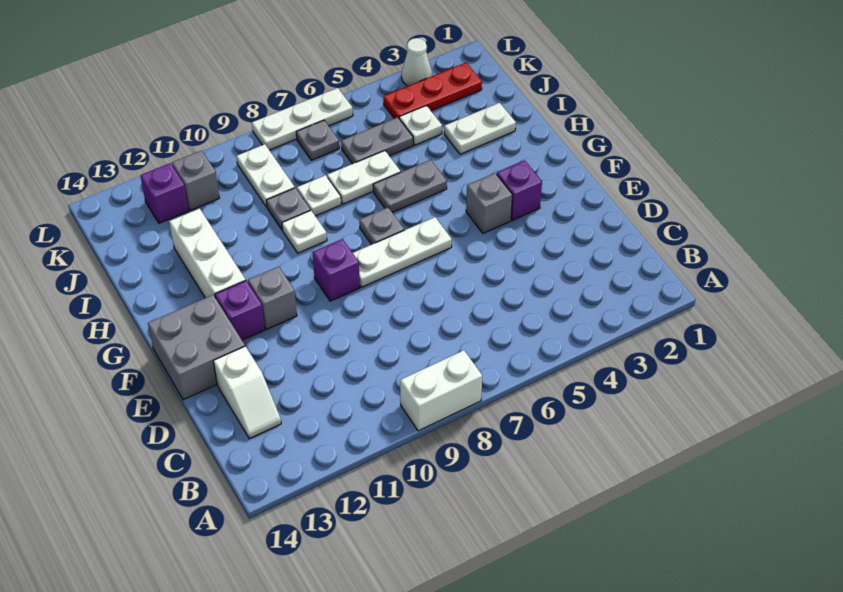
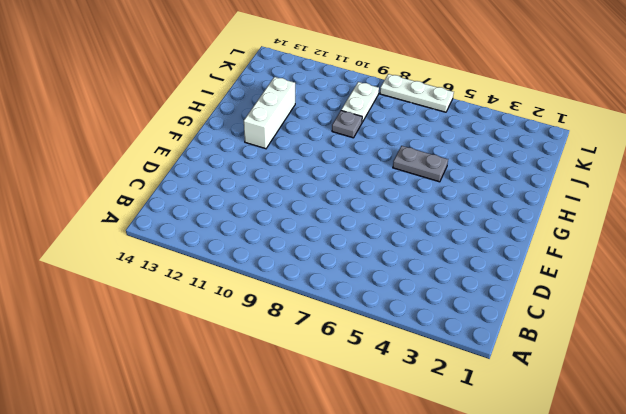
none -> white 1x2 brick [400,350,482,431]
none -> white 1x2 slope [213,346,281,439]
none -> grey 2x2 brick [148,295,245,400]

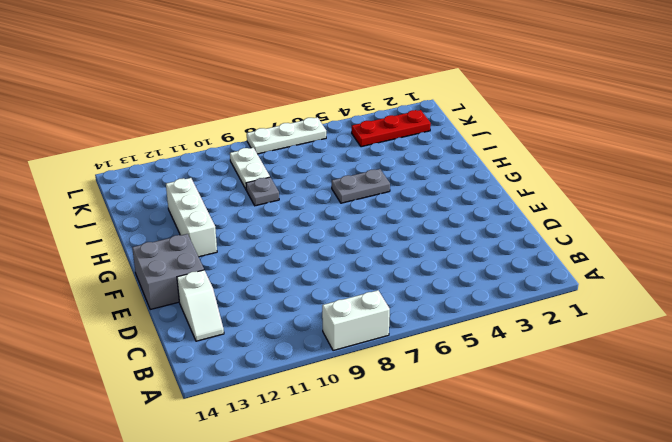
none -> purple 1x1 brick [497,160,542,220]
none -> grey 1x1 brick [466,173,512,233]
none -> white 1x3 plate [353,217,452,287]

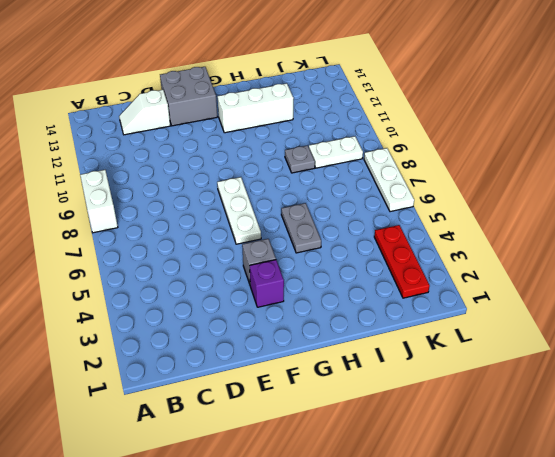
none -> purple 1x1 brick [312,239,360,301]
none -> grey 1x1 brick [248,266,297,329]
none -> purple 1x1 brick [215,281,265,340]

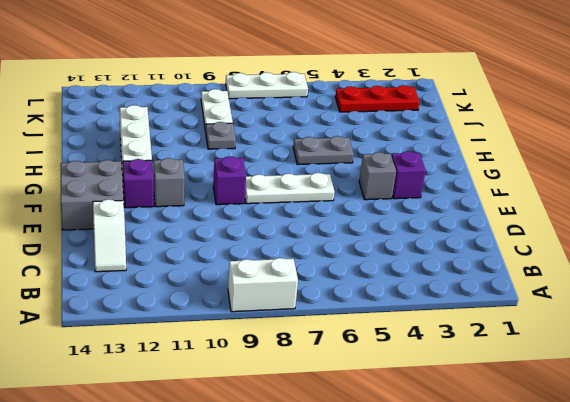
none -> grey 1x1 plate [359,207,404,245]
none -> white 1x1 plate [282,210,327,253]
none -> white 1x2 plate [444,103,516,154]

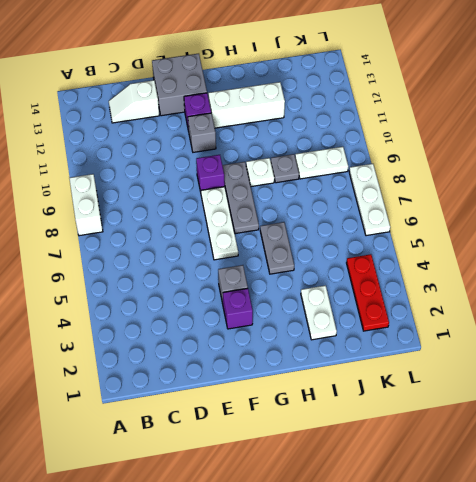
grey 1x3 plate [222,162,259,234] -> grey 1x1 plate [359,207,404,245]
none -> white 1x2 plate [327,151,401,204]
none -> white 1x1 plate [297,175,341,216]
none -> white 1x1 plate [399,106,442,145]

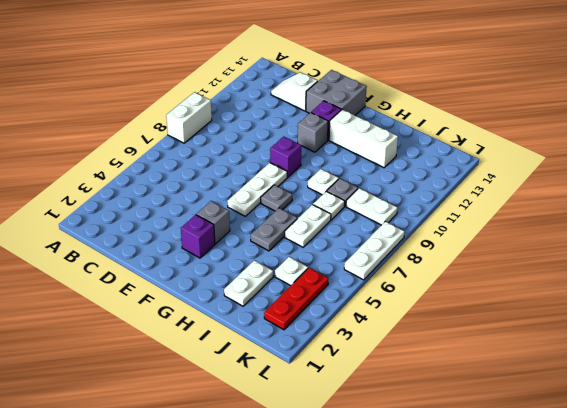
none -> grey 1x2 plate [341,117,413,164]
none -> grey 1x1 plate [296,120,339,160]
none -> grey 1x1 brick [172,151,219,211]

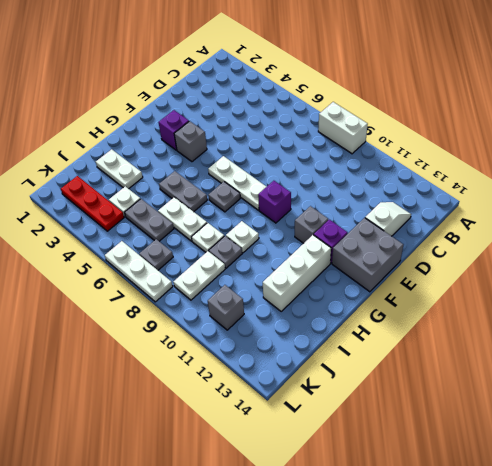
none -> purple 1x1 brick [140,163,189,223]
none -> white 1x1 cone [402,38,432,86]

